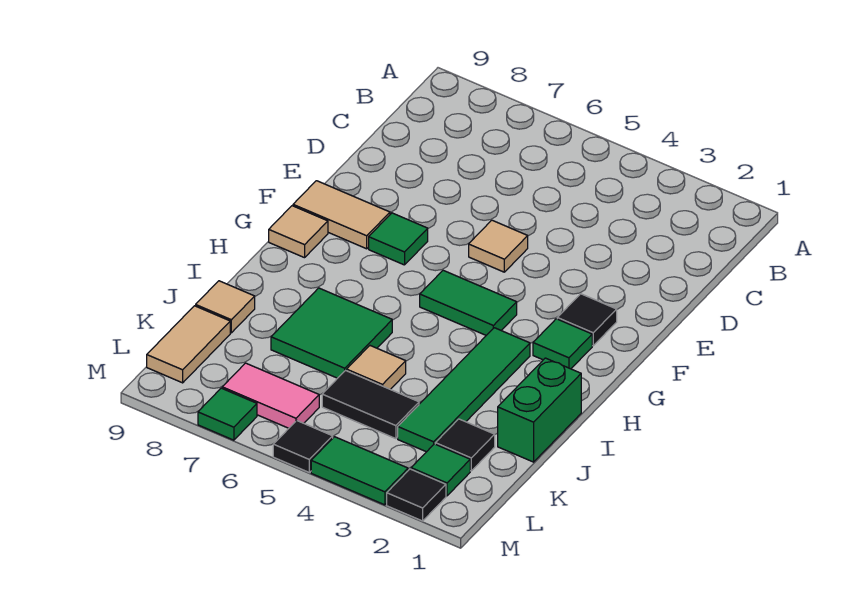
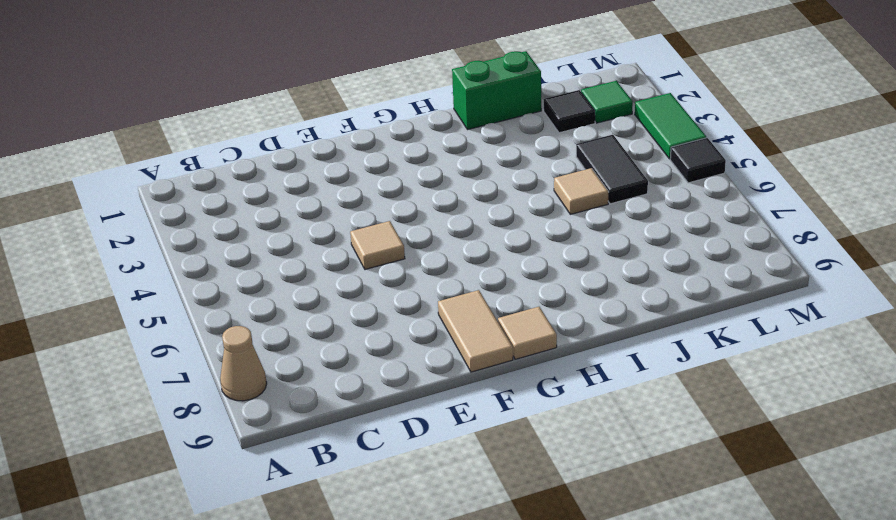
tan 1x1 cone [220,326,267,401] -> none
none -> black 1x1 tile [557,294,617,346]
none -> green 1x1 tile [369,213,428,265]
none -> green 1x1 tile [533,319,592,369]

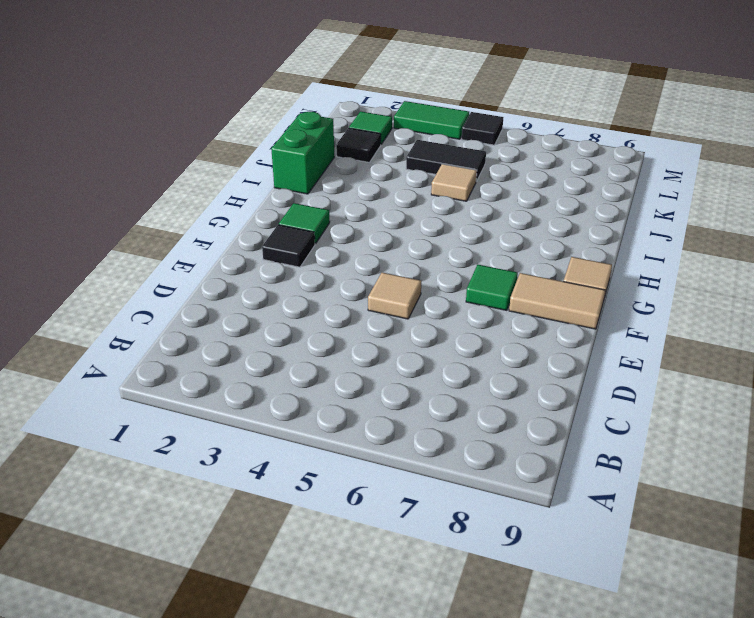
none -> green 1x2 tile [420,270,517,335]
none -> green 1x4 tile [398,328,530,452]
none -> green 2x2 tile [271,288,392,378]

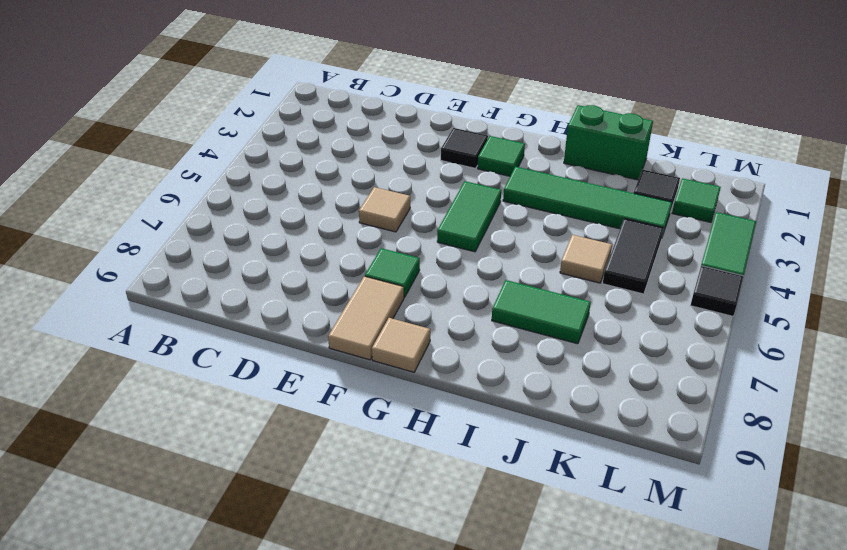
green 1x2 tile [492,280,591,344] -> green 2x2 tile [271,288,392,378]
none -> tan 1x1 tile [196,281,255,333]
none -> tan 1x2 tile [147,306,230,383]
none -> pink 1x2 tile [222,363,319,428]

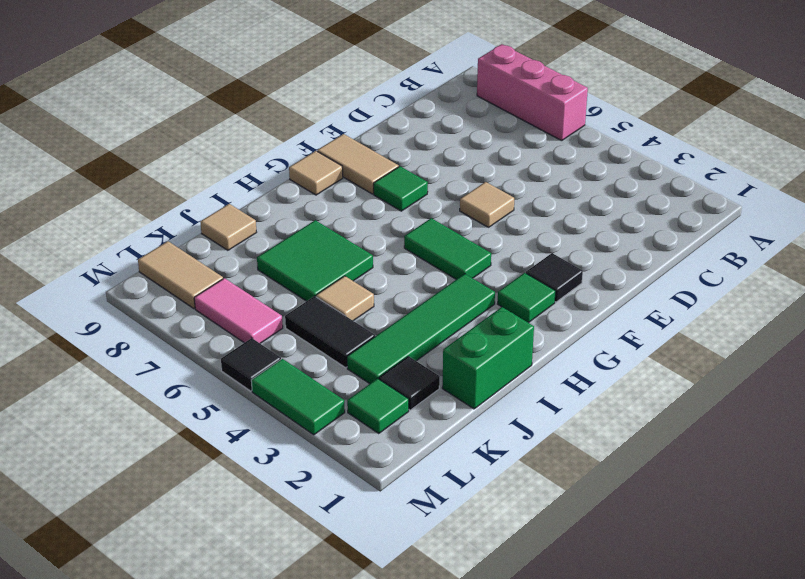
pink 1x3 brick [477,44,588,141] -> none
tan 1x2 tile [138,241,223,309] -> tan 1x2 tile turned to [147,306,230,383]
none -> black 1x1 tile [387,469,446,521]
none -> green 1x1 tile [198,388,257,440]

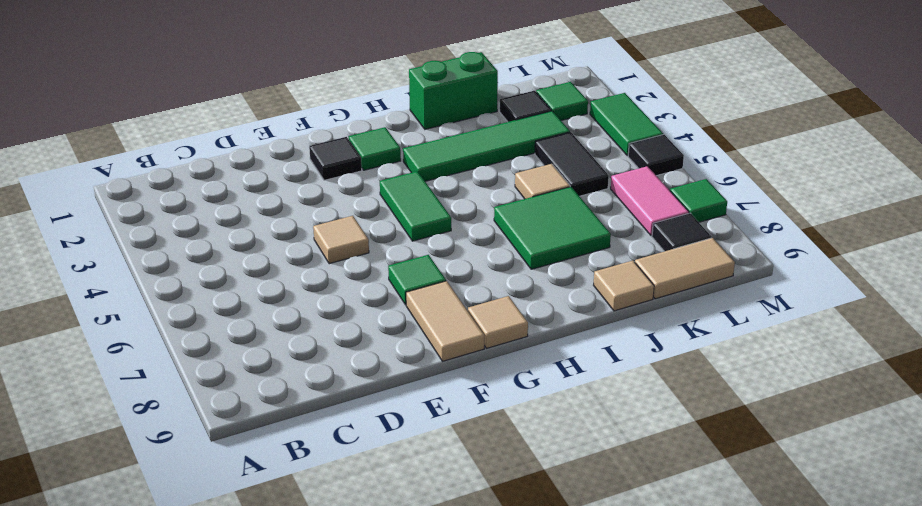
black 1x1 tile [652,213,711,251] -> black 1x1 tile moved to [387,469,446,521]

